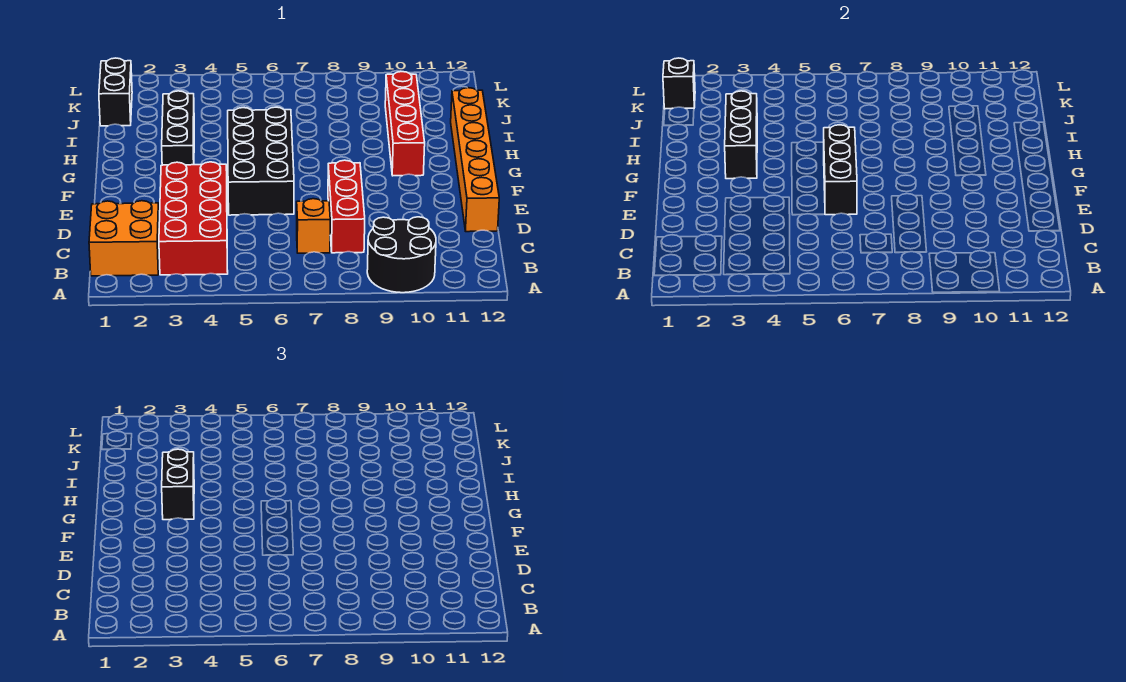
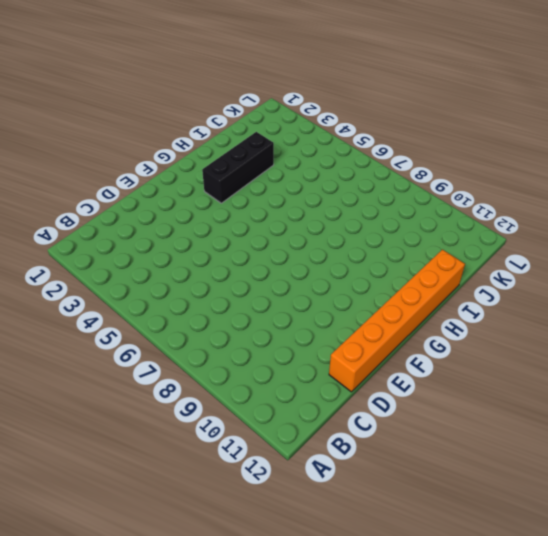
none -> black 2x2 round brick [367,217,436,293]
none -> orange 2x2 brick [89,201,159,276]
none -> red 2x4 brick [159,162,228,275]

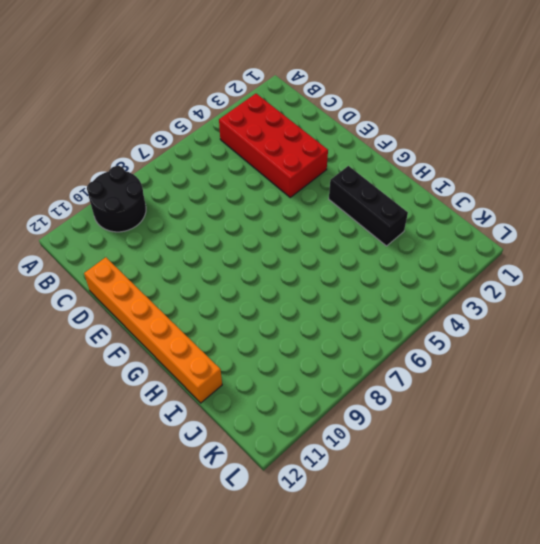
none -> orange 2x2 brick [89,201,159,276]
none -> orange 1x1 brick [297,199,330,253]
none -> red 1x3 brick [328,160,365,253]

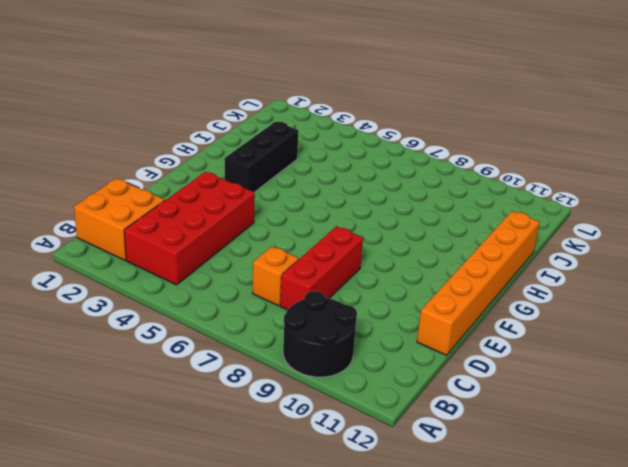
none -> black 2x4 brick [228,107,294,215]
none -> red 1x4 brick [385,72,425,176]
none -> black 1x2 brick [99,58,132,126]

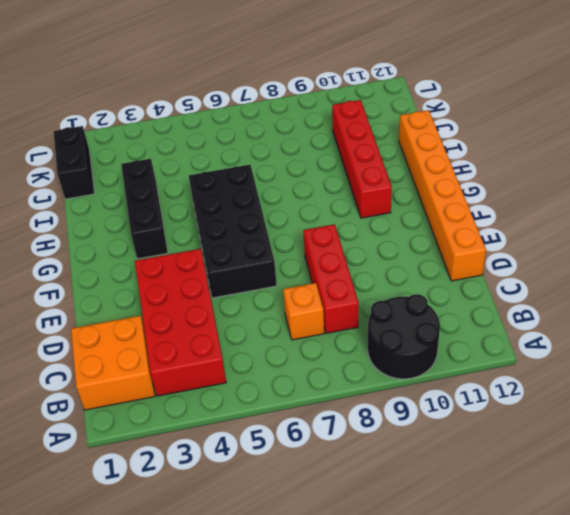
none -> black 1x3 brick [824,125,857,215]
none -> black 1x3 brick [725,91,757,179]
none -> black 1x1 brick [663,58,695,109]

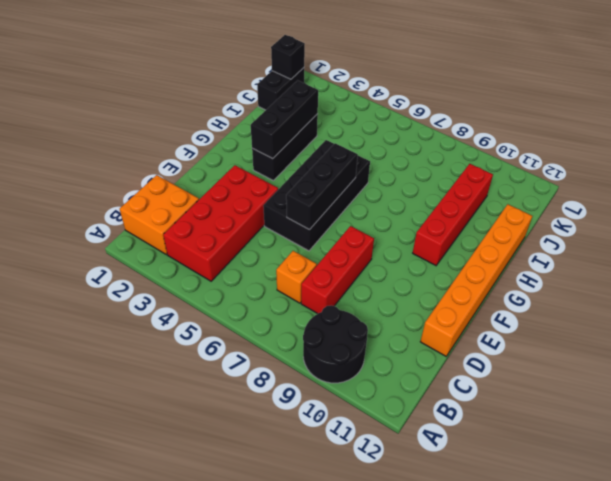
none -> black 1x2 brick [162,449,194,520]

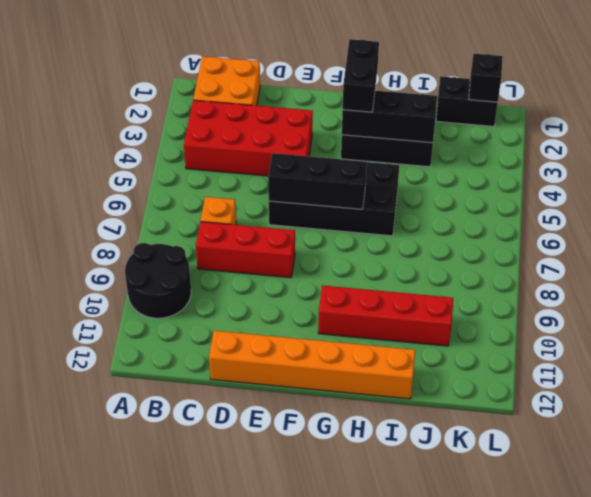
black 1x2 brick [343,39,379,112] -> black 1x2 brick turned to [162,449,194,520]

